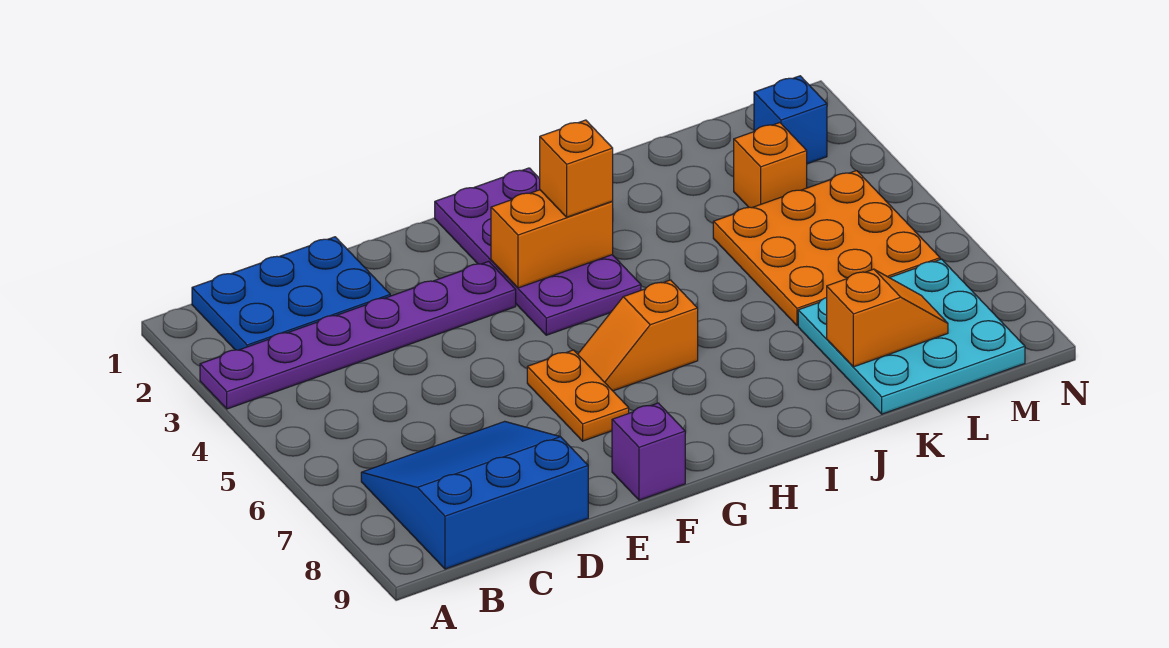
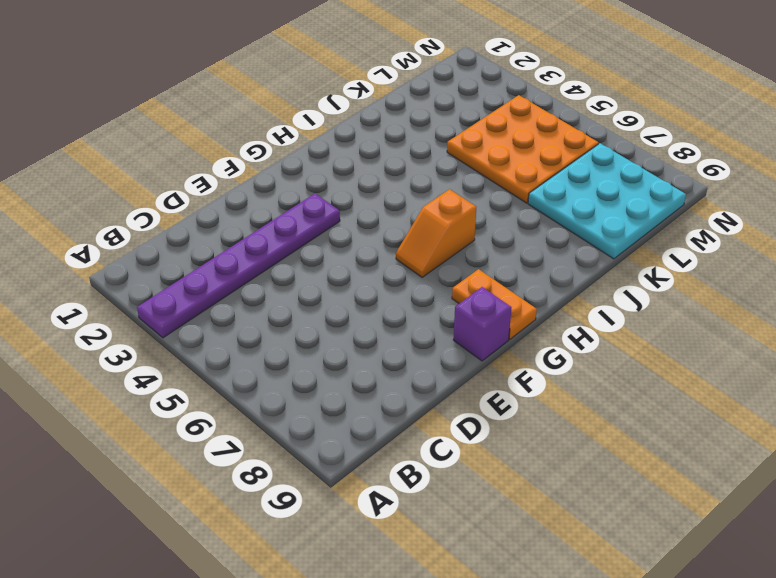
orange 1x2 plate [452,269,537,339] -> orange 1x2 plate moved to [527,350,629,441]
none -> blue 2x3 plate [192,237,390,350]
none -> blue 3x3 slope [361,421,588,569]
none -> purple 2x4 plate [435,168,641,335]

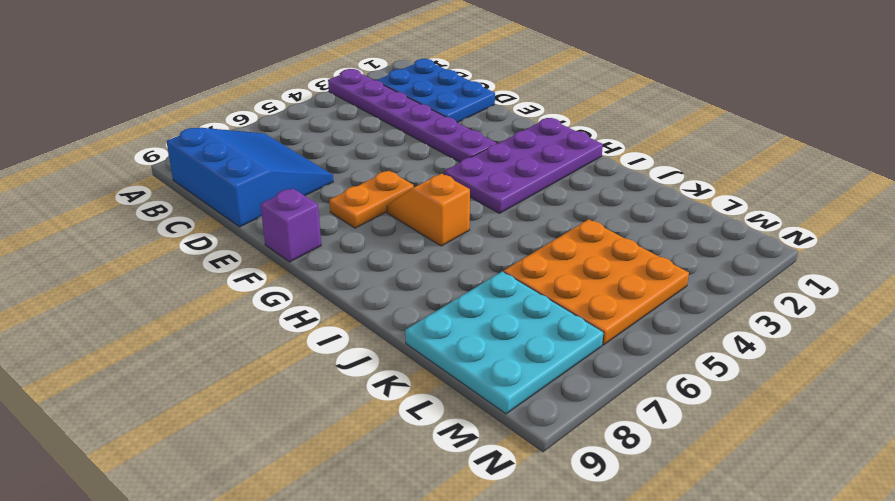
none -> orange 1x1 brick [734,123,807,208]
none -> blue 1x1 brick [754,76,827,164]
none -> orange 1x2 brick [491,190,613,288]

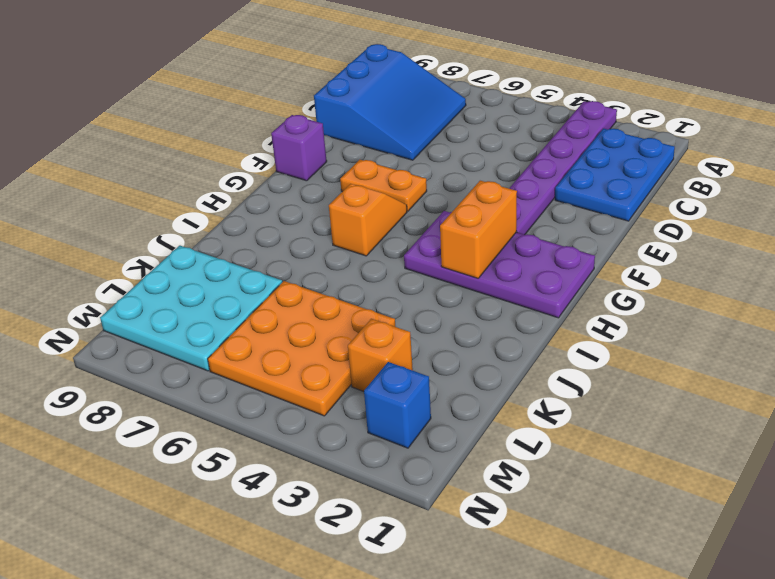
none -> orange 1x2 slope [827,269,948,367]
none -> orange 1x1 brick [540,120,613,217]

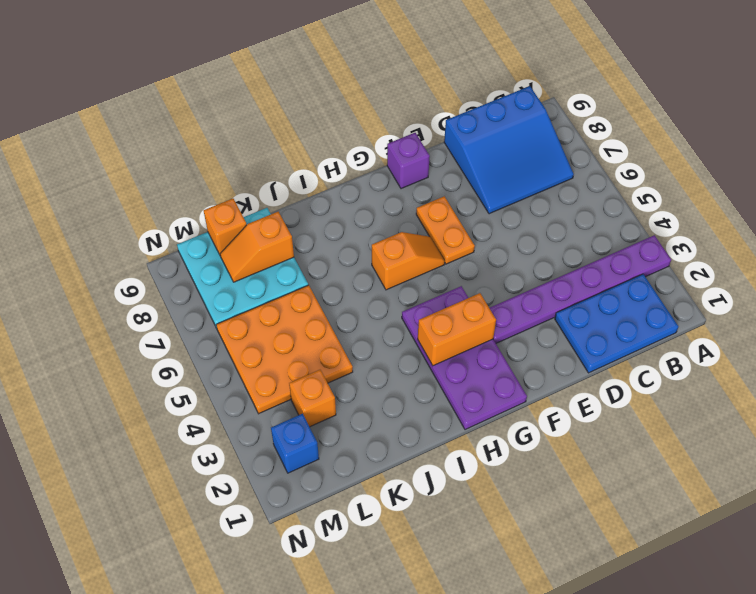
orange 1x1 brick [204,199,247,255] -> orange 1x1 brick moved to [540,120,613,217]

